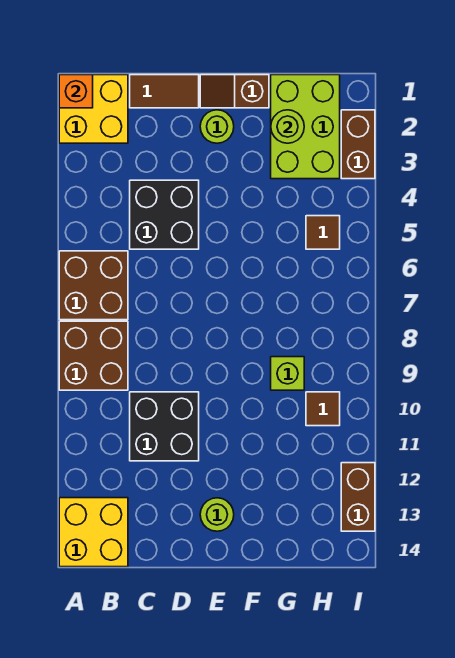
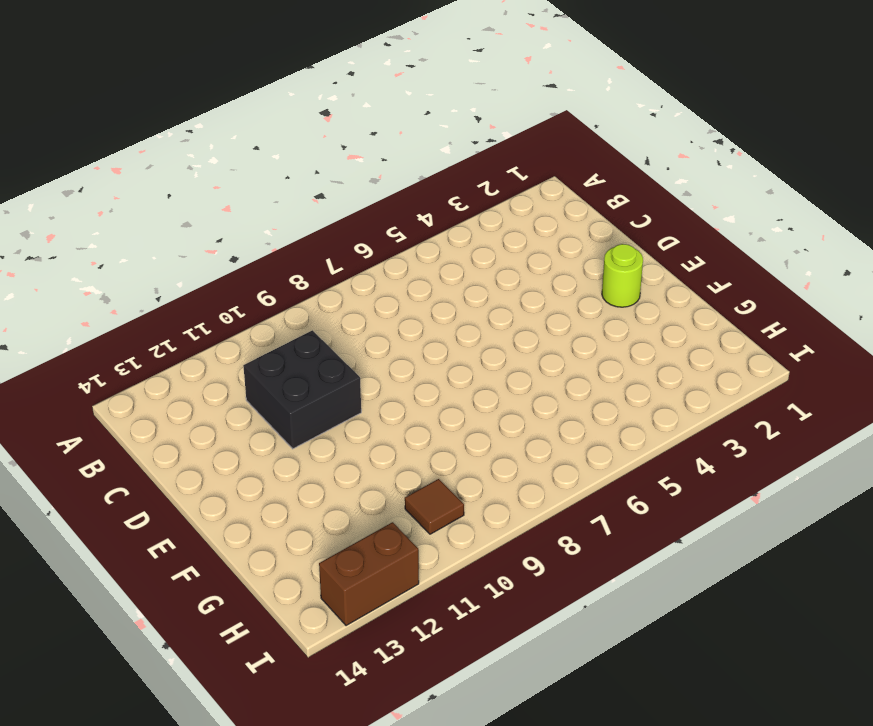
none -> yellow 2x2 brick [59,75,128,143]
none -> brown 2x2 brick [59,251,128,320]
none -> brown 2x2 brick [59,321,128,390]

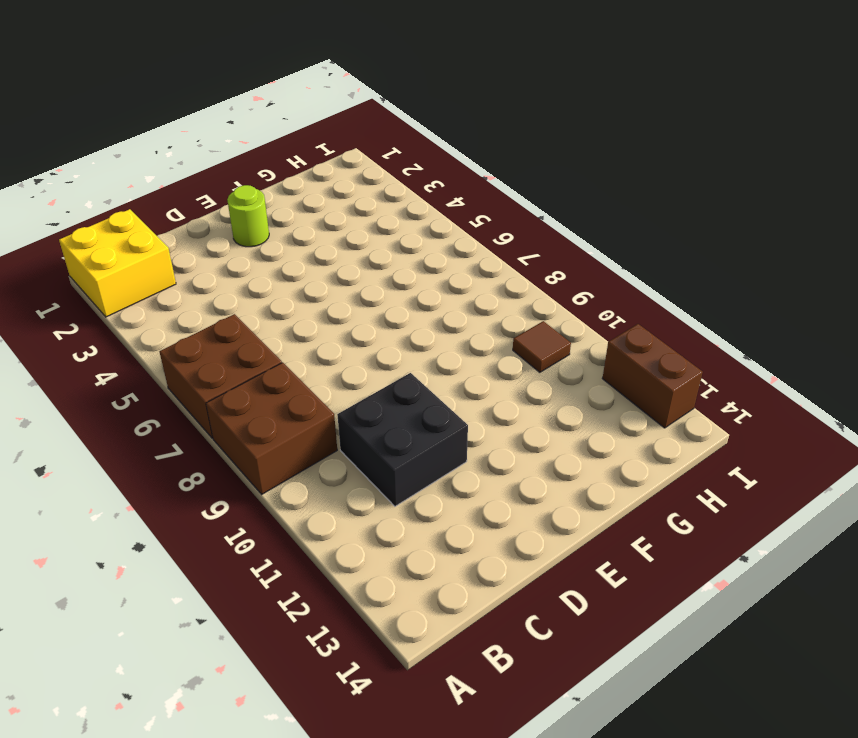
none -> yellow 2x2 brick [59,498,128,567]
none -> brown 1x2 tile [130,75,199,108]
none -> black 2x2 brick [130,180,199,249]

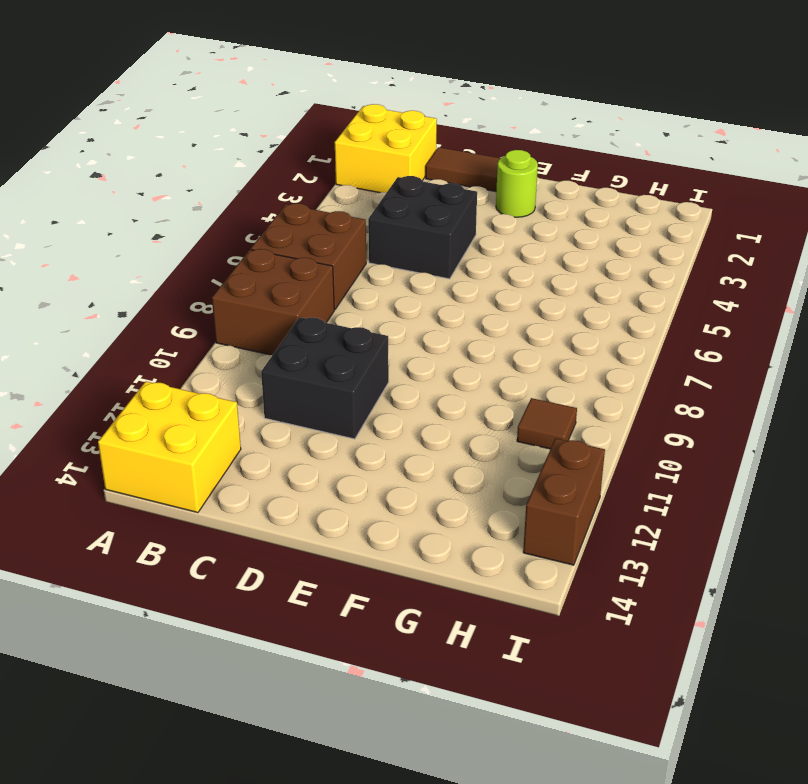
none -> brown 1x2 slope [200,75,269,108]
none -> lime 1x1 round brick [200,498,234,531]
none -> lime 2x3 brick [271,75,340,179]

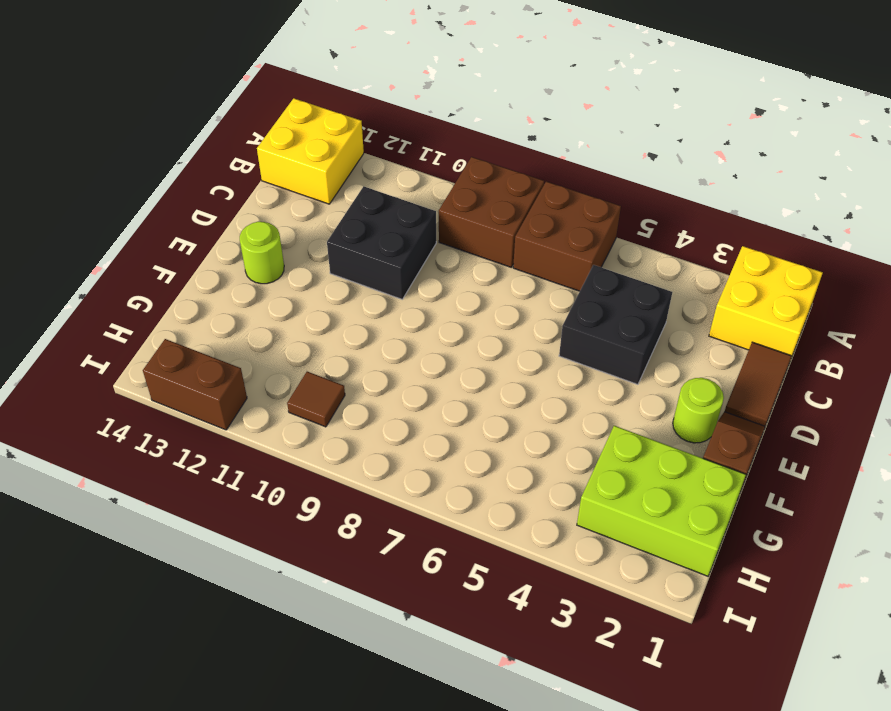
none -> lime 1x1 brick [271,357,304,390]
none -> brown 1x1 tile [306,216,340,249]
none -> brown 1x2 brick [341,110,375,179]

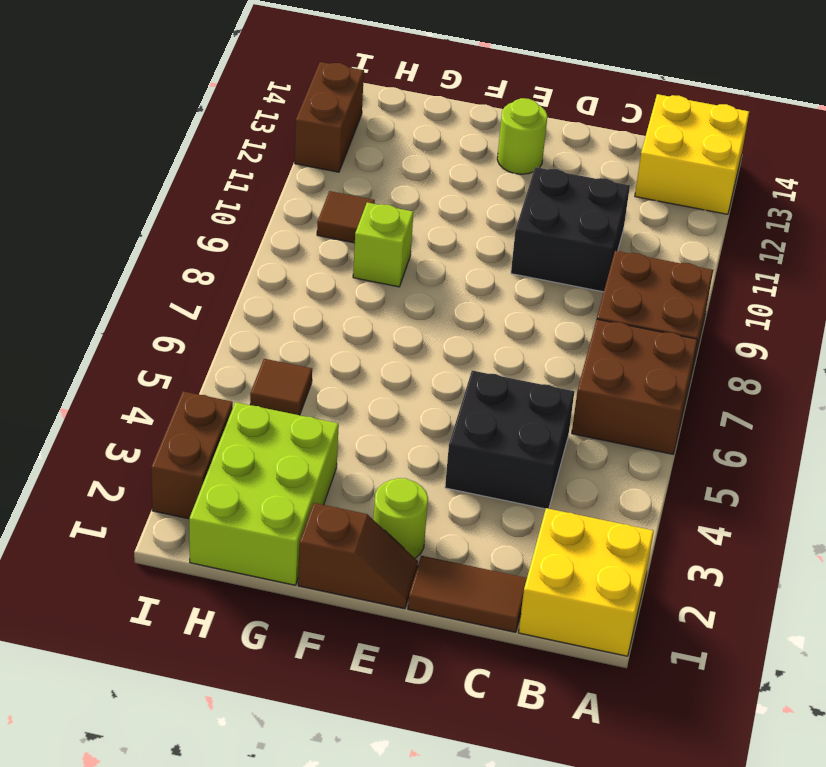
none -> orange 1x1 brick [59,75,93,108]
none -> lime 1x1 round brick [271,110,304,143]

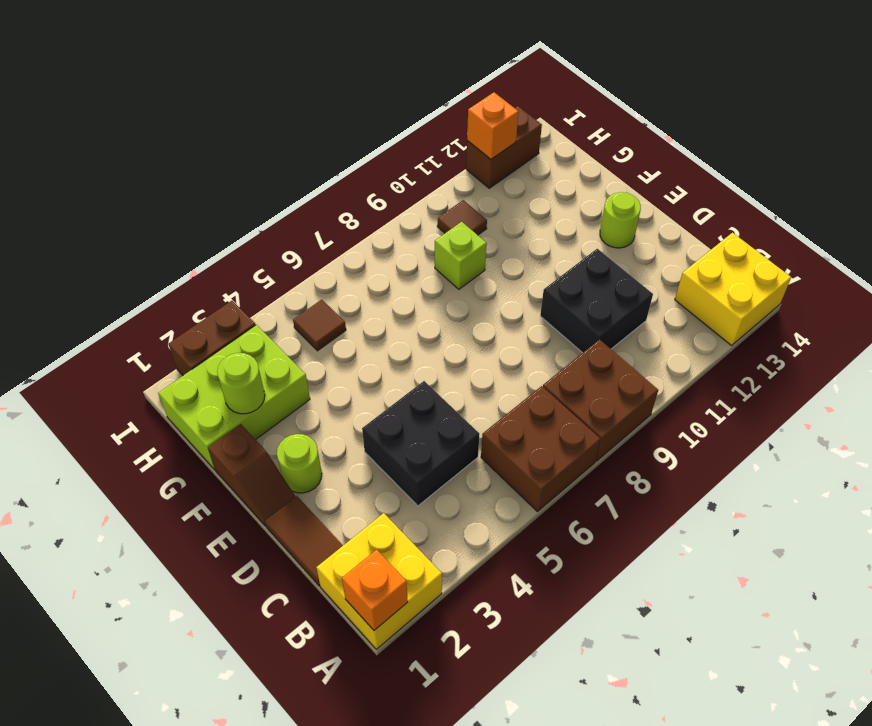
orange 1x1 brick [467,92,518,159] -> none

